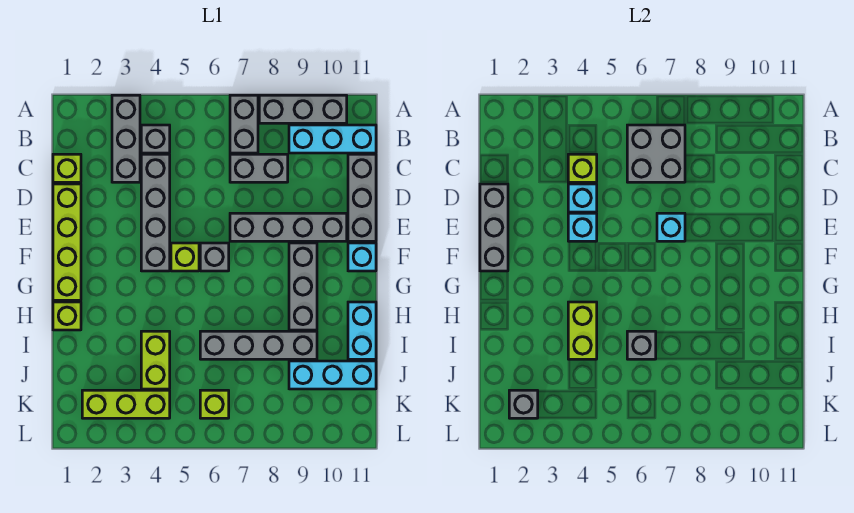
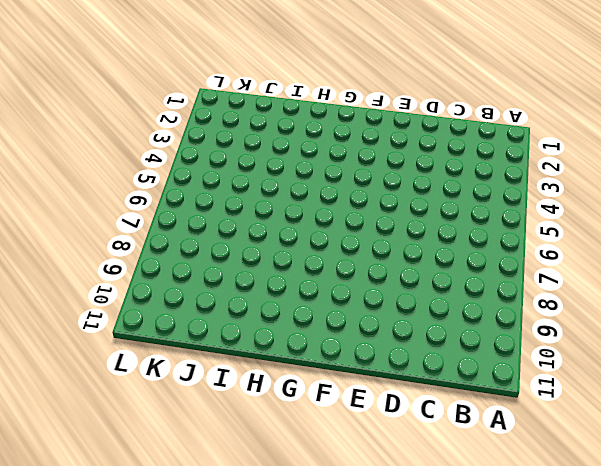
none -> grey 1x3 brick [112,95,140,182]
none -> grey 1x2 brick [230,95,258,153]
none -> grey 1x3 brick [259,95,347,123]
none -> grey 1x1 brick [141,125,170,153]

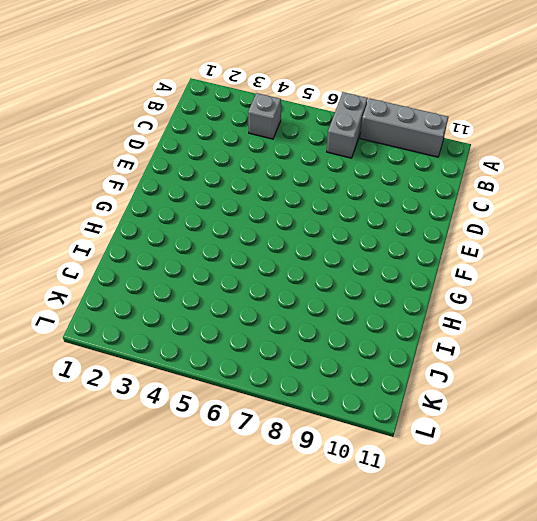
none -> grey 1x3 brick [112,95,140,182]
none -> cyan 1x3 brick [289,125,376,153]
none -> lime 1x1 brick [53,154,81,182]
none -> grey 1x4 brick [141,154,170,271]

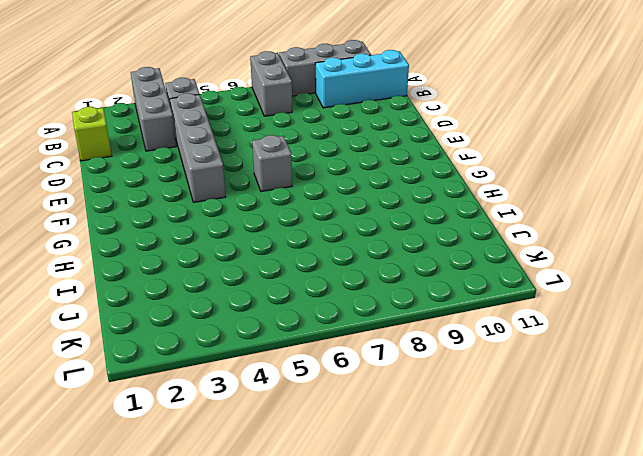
none -> grey 1x2 brick [230,154,288,182]
none -> grey 1x3 brick [348,154,376,241]
none -> lime 1x4 brick [53,184,81,300]
none -> grey 1x4 brick [230,213,347,241]

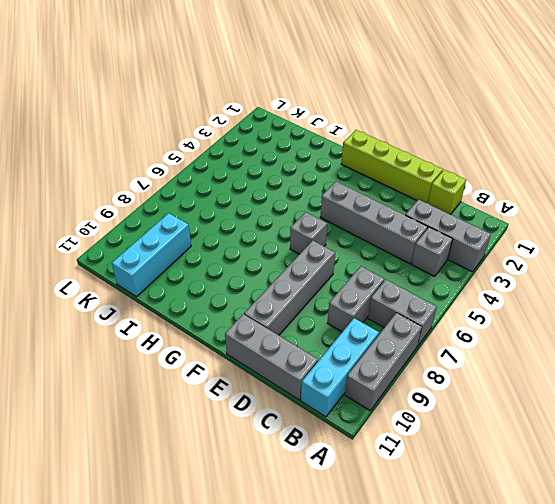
none -> lime 1x1 brick [171,243,199,271]
none -> grey 1x3 brick [289,243,317,330]
none -> cyan 1x1 brick [348,243,376,271]
none -> lime 1x1 brick [53,302,81,330]

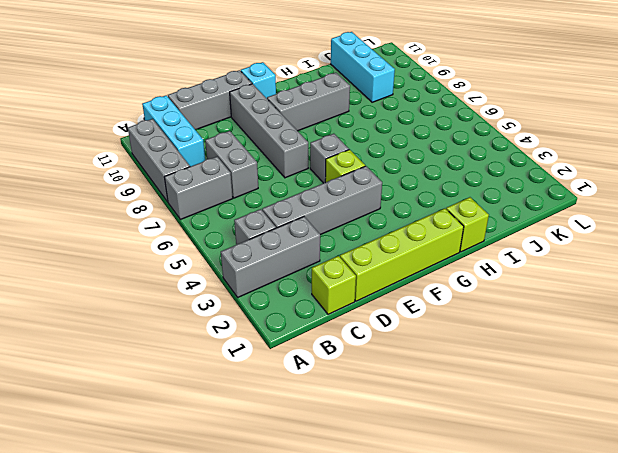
none -> cyan 1x2 brick [348,302,376,359]
none -> lime 1x2 brick [141,331,170,389]
none -> grey 1x4 brick [200,331,317,359]
none -> lime 1x3 brick [82,390,170,418]

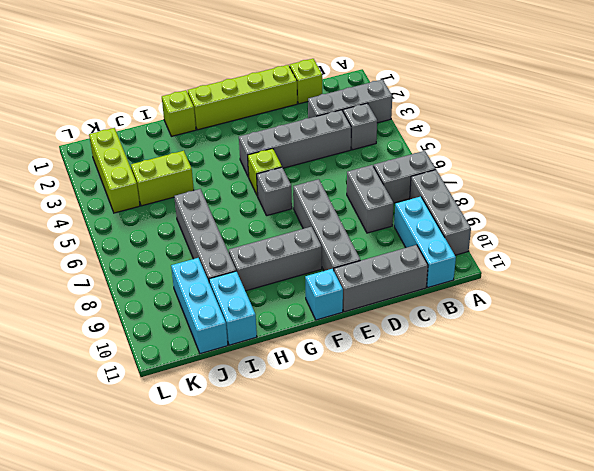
cyan 1x2 brick [209,271,257,345] -> cyan 1x2 brick turned to [348,302,376,359]
none -> lime 1x1 brick [200,390,229,418]
none -> grey 2x2 brick [627,125,685,182]
none -> lime 1x1 brick [568,154,597,182]
none -> grey 1x3 brick [480,184,508,271]

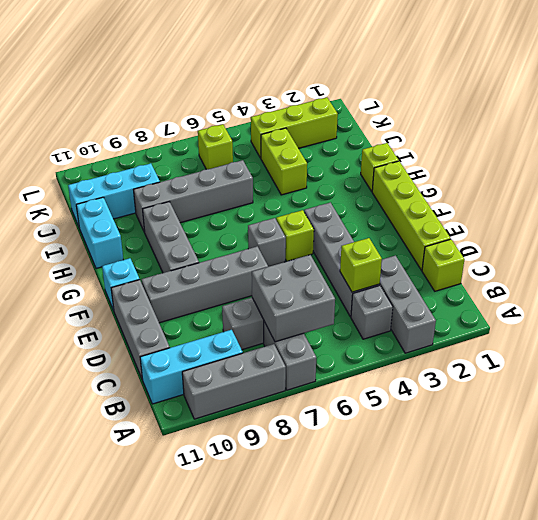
none -> grey 1x3 brick [480,184,508,271]
none -> cyan 1x1 brick [568,184,597,212]
none -> cyan 1x1 brick [568,213,597,241]
none -> cyan 1x1 brick [657,213,685,241]

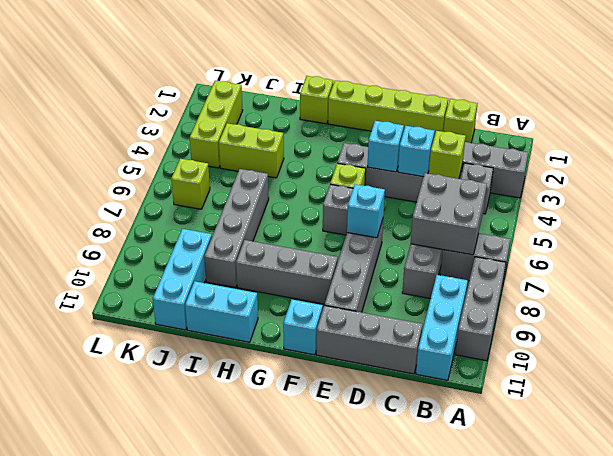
none -> grey 1x3 brick [480,184,508,271]
none -> lime 1x2 brick [568,302,597,359]
none -> grey 1x1 brick [627,331,656,359]
none -> grey 1x1 brick [509,390,538,418]

